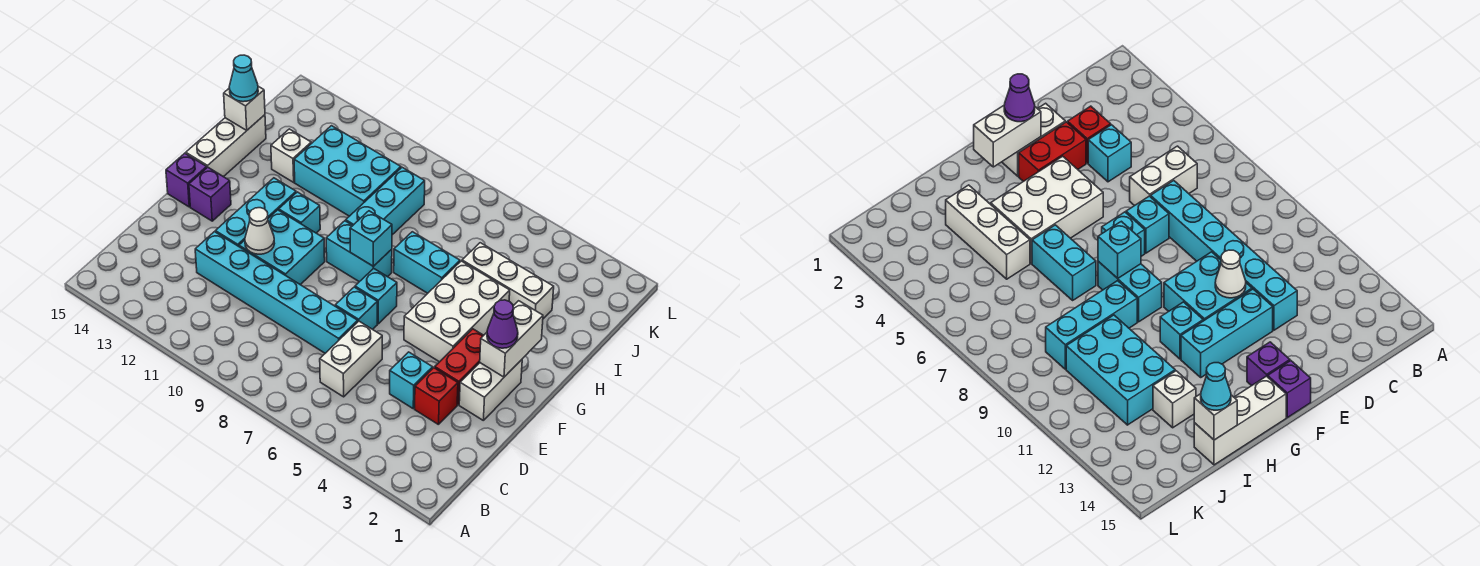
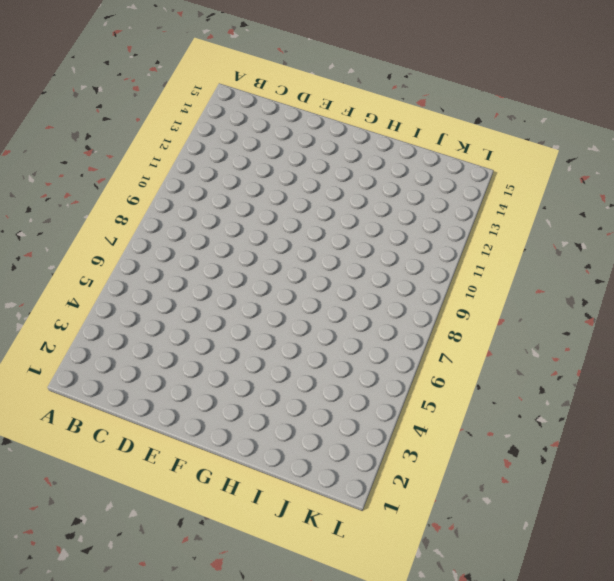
none -> white 1x2 brick [320,321,382,397]
none -> red 1x1 brick [415,368,458,425]
none -> cyan 1x1 brick [390,352,433,408]

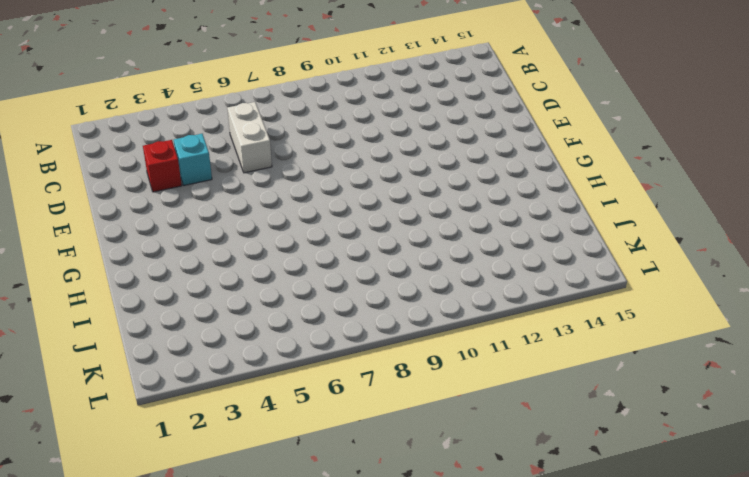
none -> cyan 1x6 brick [195,232,358,353]
none -> white 1x2 brick [459,360,522,420]
none -> red 1x2 brick [435,329,484,405]

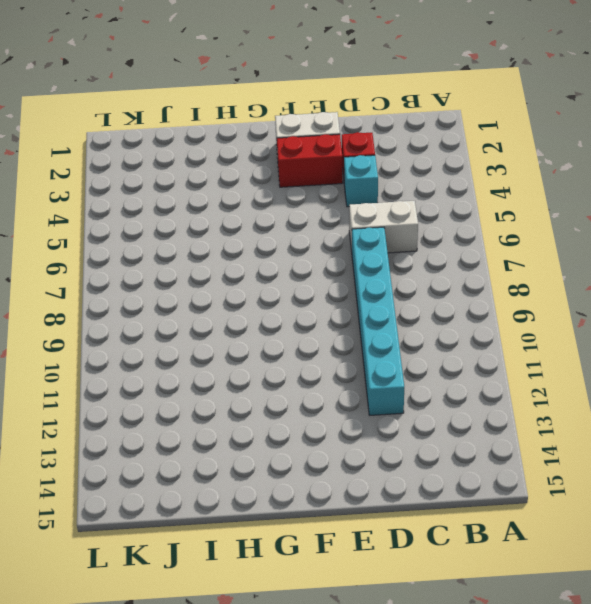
none -> cyan 1x1 brick [335,287,377,329]
none -> cyan 2x2 brick [239,210,325,285]
none -> cyan 1x3 brick [215,178,296,246]

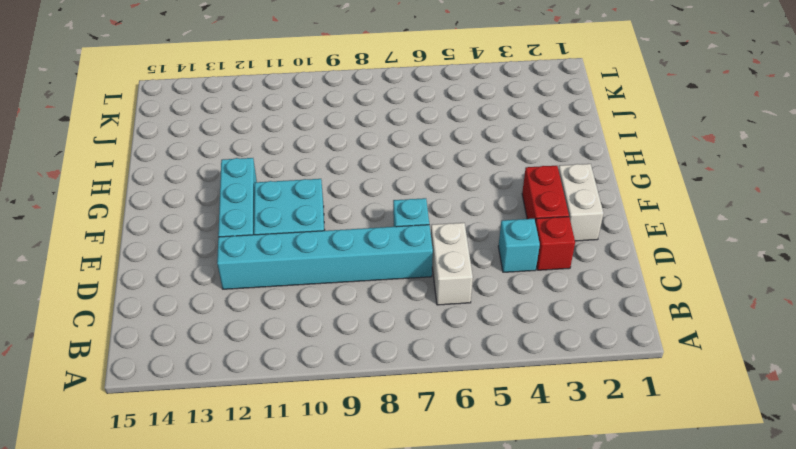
none -> white 2x3 brick [404,261,510,362]
none -> cyan 1x1 brick [355,268,397,324]
none -> purple 1x1 brick [189,167,231,221]

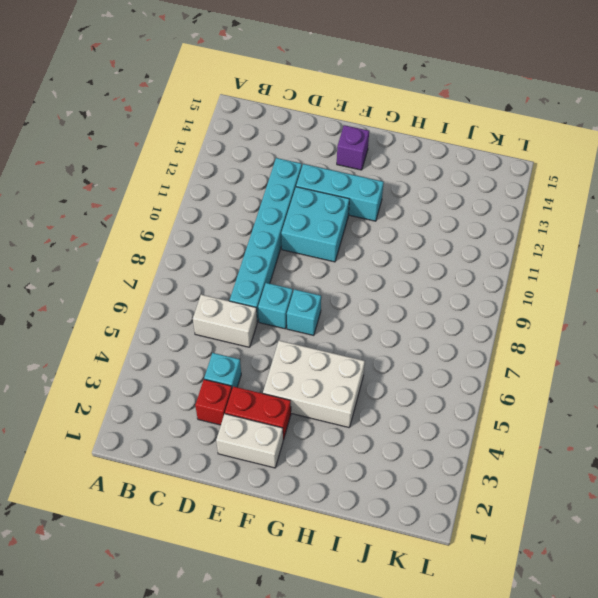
none -> purple 1x1 brick [166,153,207,207]
none -> cyan 1x2 brick [326,221,392,282]
none -> cyan 1x1 brick [279,192,320,233]

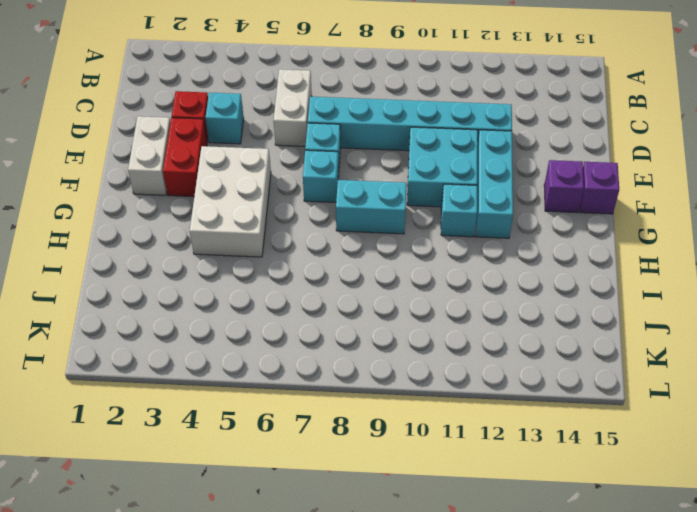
none -> white 1x3 brick [186,115,266,177]
none -> cyan 1x2 brick [394,232,460,293]
none -> cyan 1x3 brick [346,167,425,235]

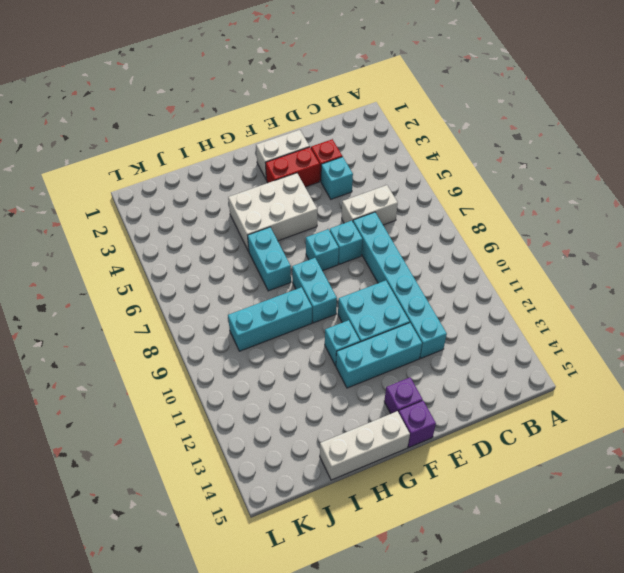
none -> white 1x3 brick [462,243,554,319]
none -> cyan 2x3 brick [294,126,401,216]
none -> white 1x1 brick [271,129,311,182]

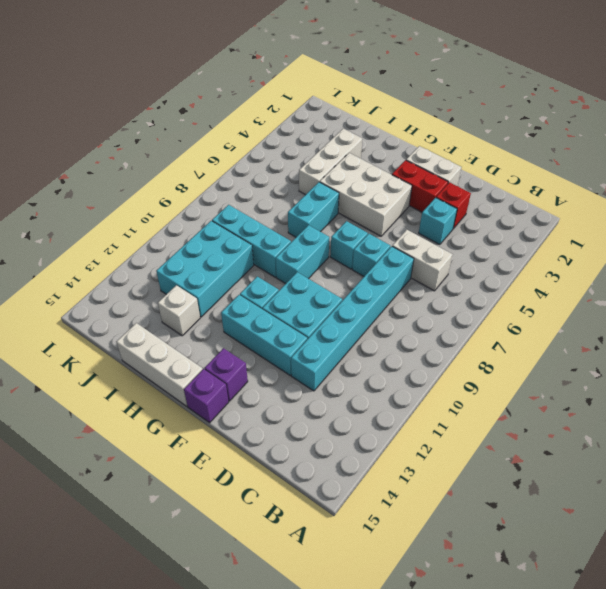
none -> white 1x1 cone [245,208,274,254]
none -> white 1x2 brick [480,301,543,377]
none -> cyan 1x1 brick [350,211,392,266]

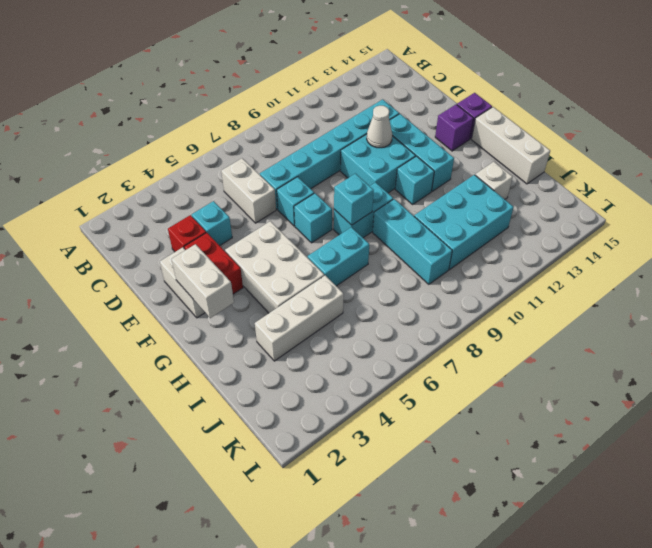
none -> white 1x1 brick [224,86,265,131]
none -> purple 1x1 cone [487,300,518,348]
none -> cyan 1x1 cone [229,55,258,102]

